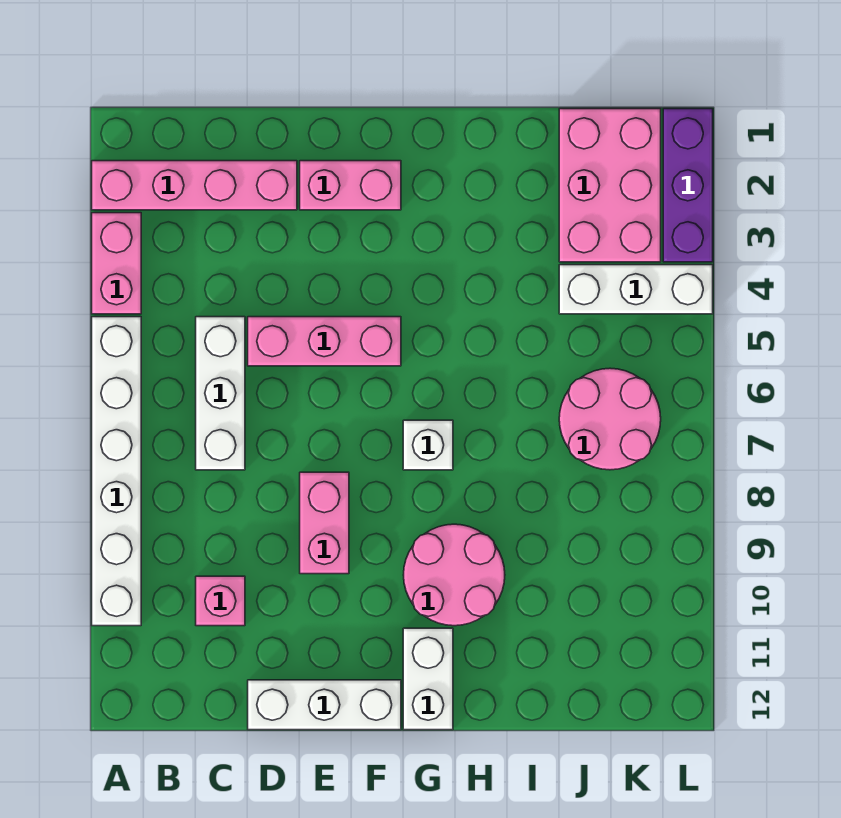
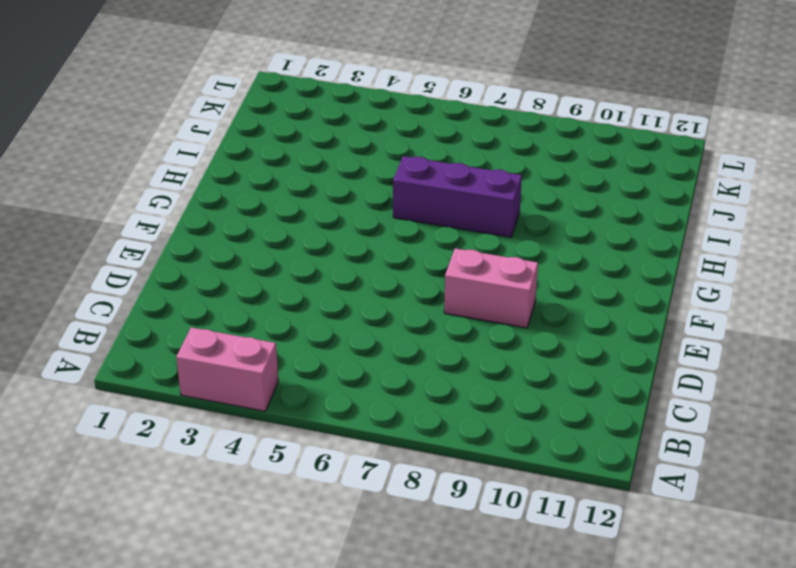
purple 1x3 brick [393,156,522,237] -> purple 1x3 brick moved to [663,109,713,262]
none -> pink 1x4 brick [92,161,297,210]
none -> white 1x6 brick [92,317,141,626]
none -> white 1x3 brick [196,317,245,470]

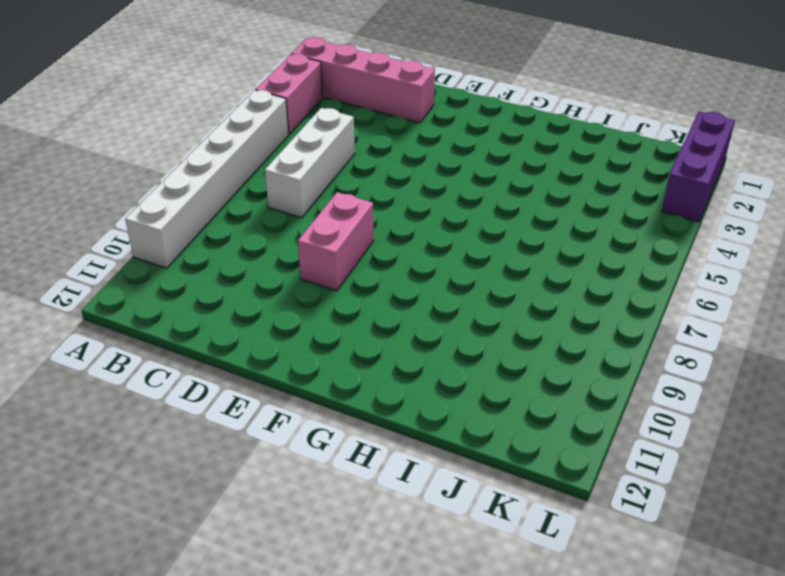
none -> pink 1x1 brick [196,576,245,626]
none -> pink 1x3 brick [248,317,401,366]
none -> white 1x3 brick [248,680,401,730]

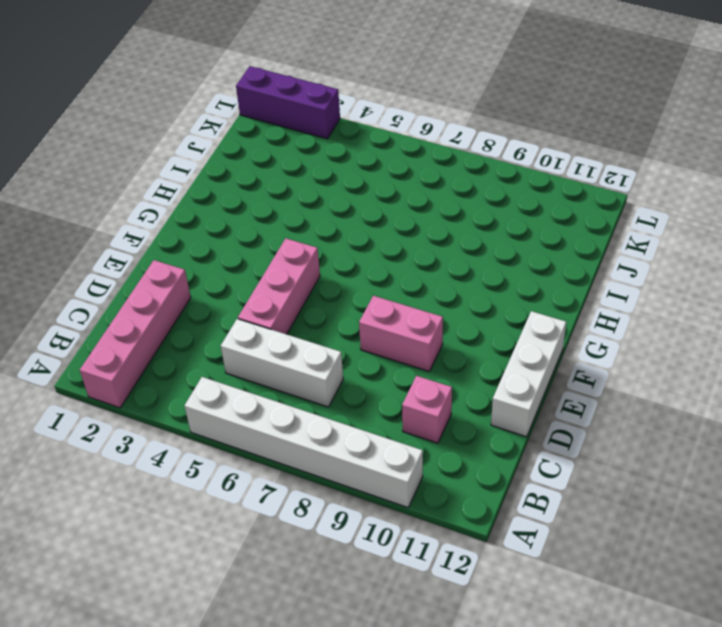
none -> pink 1x2 brick [92,213,141,314]
none -> pink 1x2 brick [300,161,401,210]
none -> white 1x1 brick [403,420,453,470]

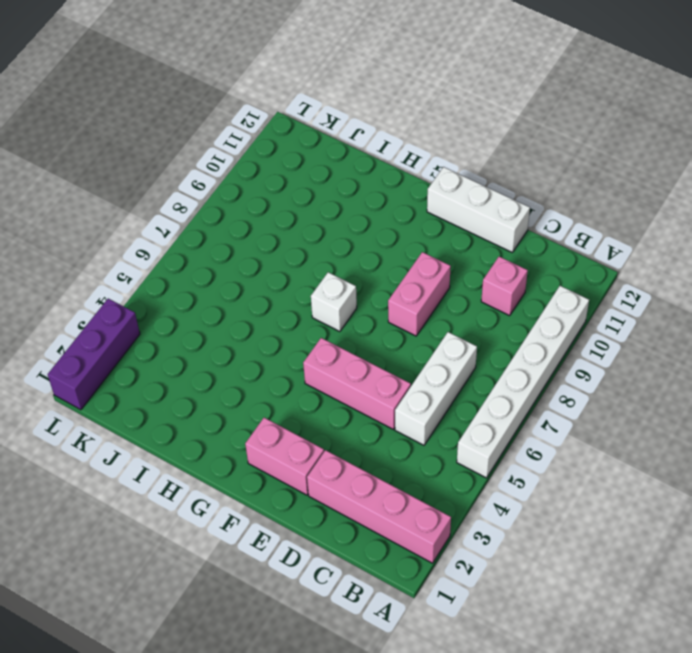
none -> pink 1x2 brick [92,213,141,314]
none -> pink 2x2 round brick [404,524,505,626]
none -> white 1x2 brick [403,628,453,730]

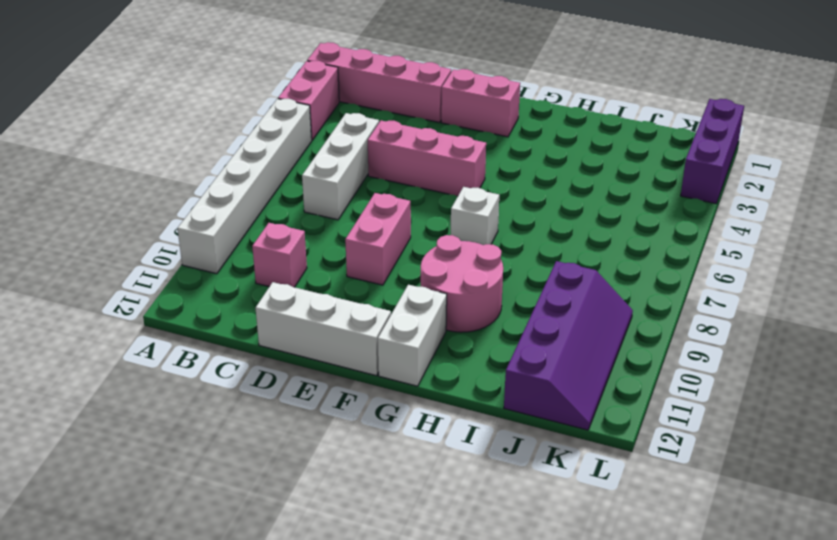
purple 2x4 slope [504,261,633,430] -> none
none -> pink 2x3 brick [559,109,661,262]
none -> white 1x3 brick [559,265,713,314]
none -> pink 2x2 round brick [559,368,661,470]

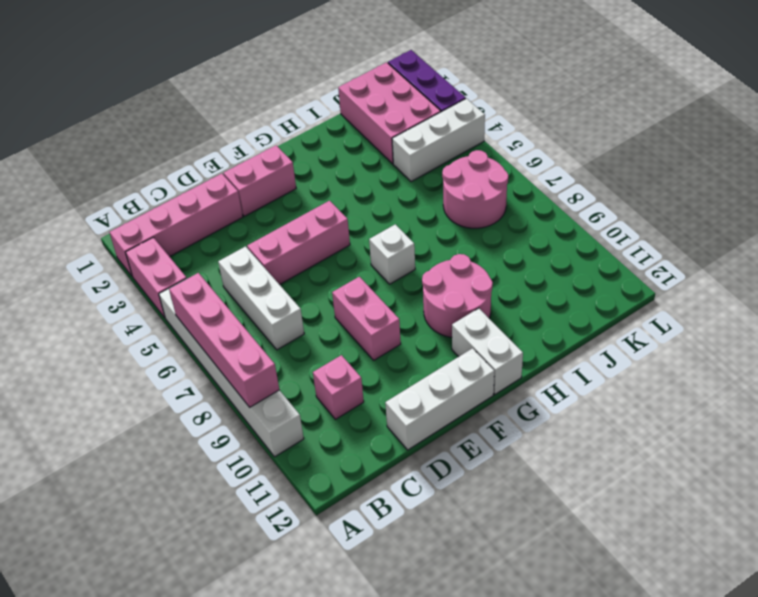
pink 1x4 brick [169,273,279,407] -> none

